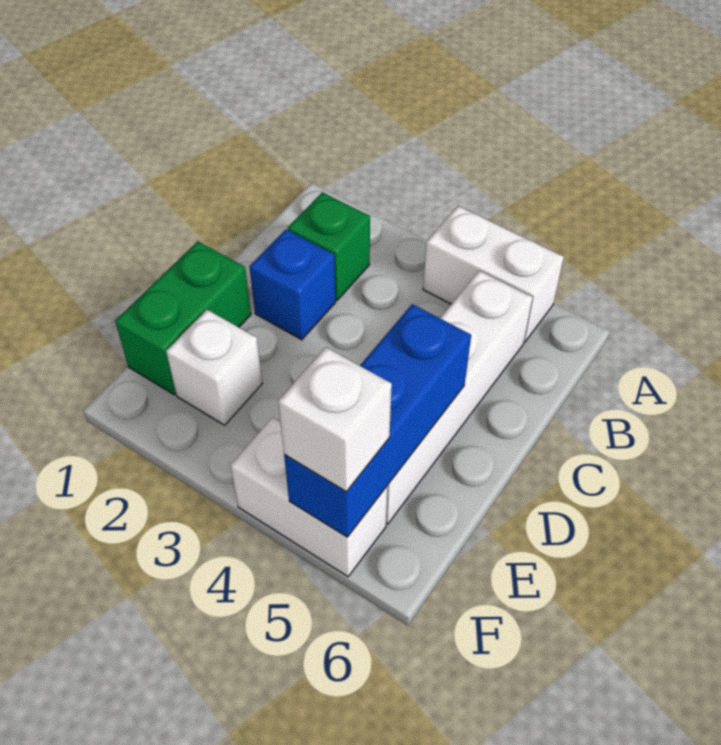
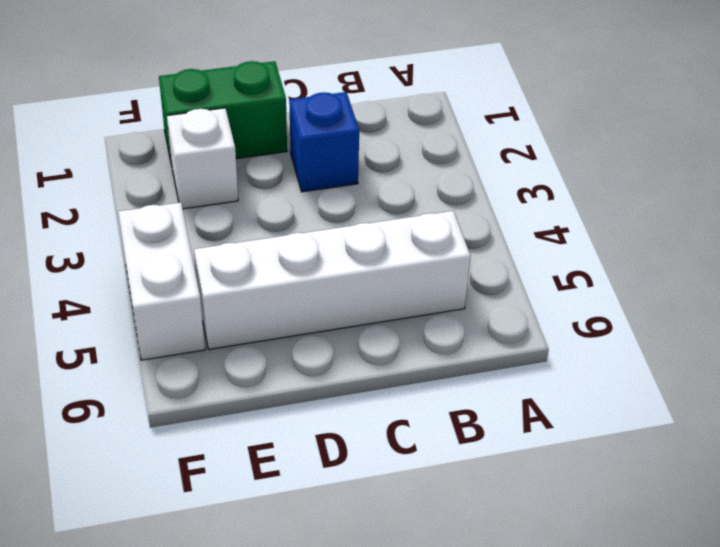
none -> white 1x2 brick [423,206,564,342]
none -> green 1x1 brick [288,192,370,300]

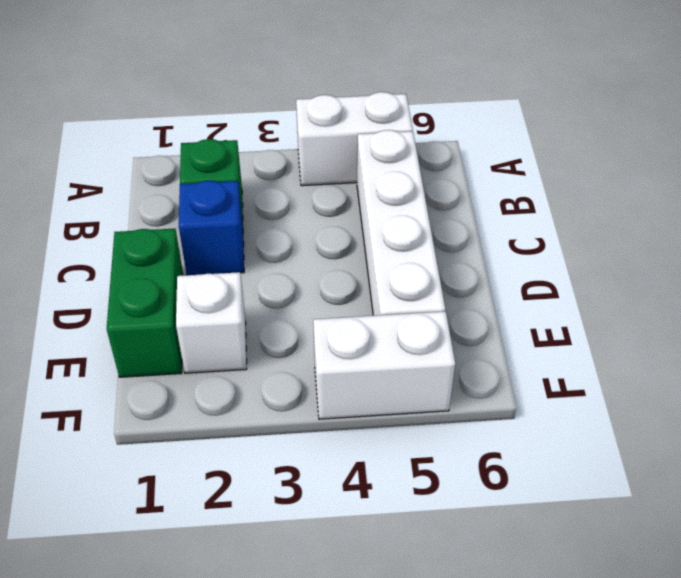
none -> blue 1x3 brick [284,304,471,537]
none -> white 1x1 brick [278,347,392,492]

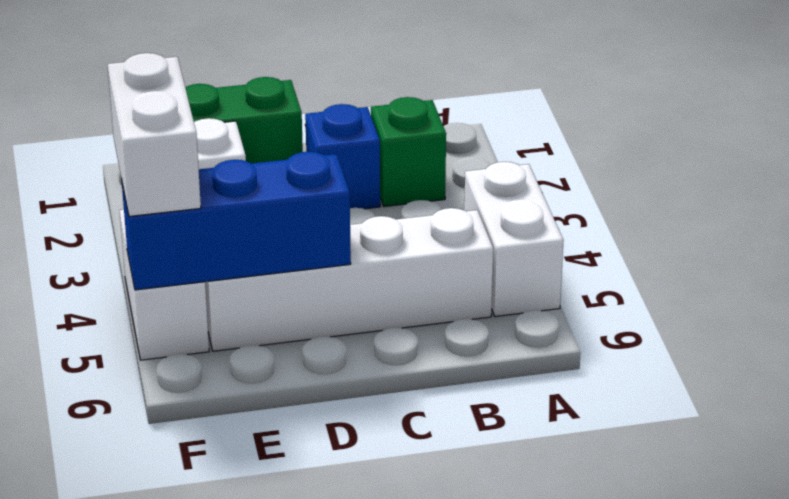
white 1x2 brick [108,53,201,216] -> white 1x1 brick [278,347,392,492]

